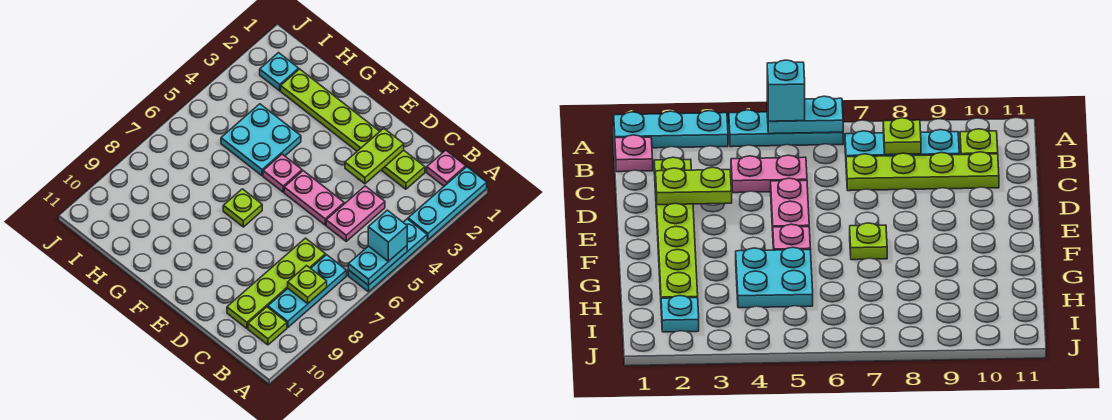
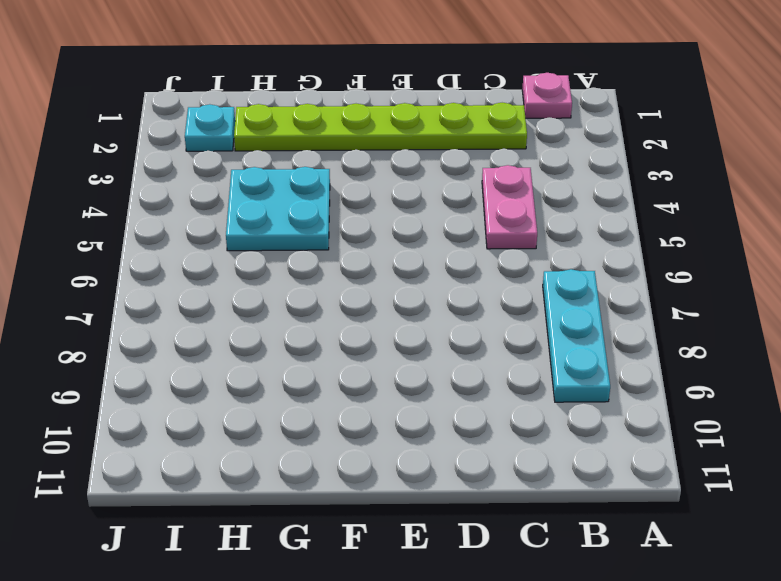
none -> cyan 1x3 plate [408,167,487,240]
none -> cyan 1x3 plate [348,219,427,292]
none -> lime 1x1 plate [248,307,287,345]

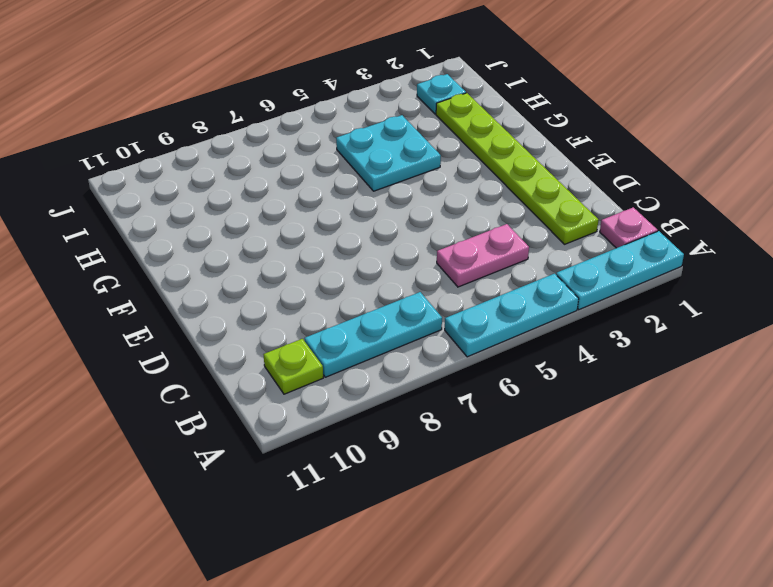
none -> lime 1x4 plate [227,238,325,328]
none -> pink 1x2 plate [284,171,344,225]
none -> pink 1x1 plate [263,154,302,192]

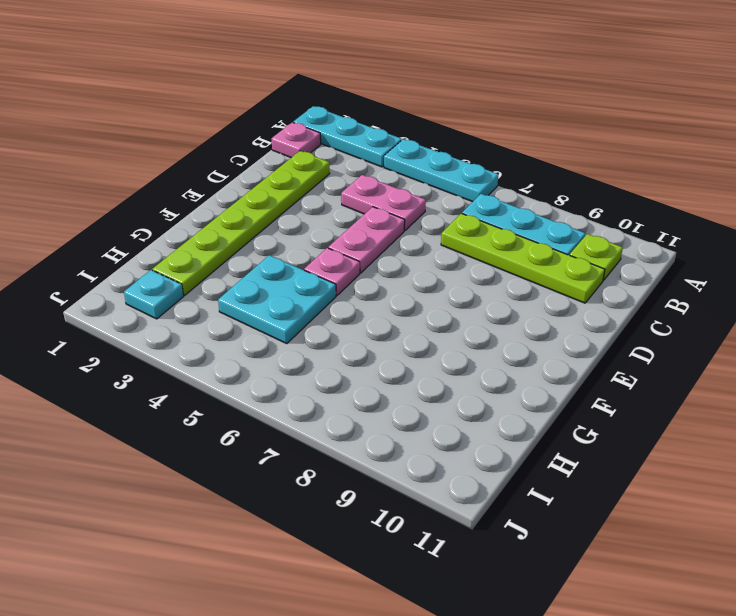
none -> lime 1x1 plate [223,189,262,227]
none -> cyan 1x2 plate [348,246,407,286]
none -> lime 1x1 plate [288,266,327,303]

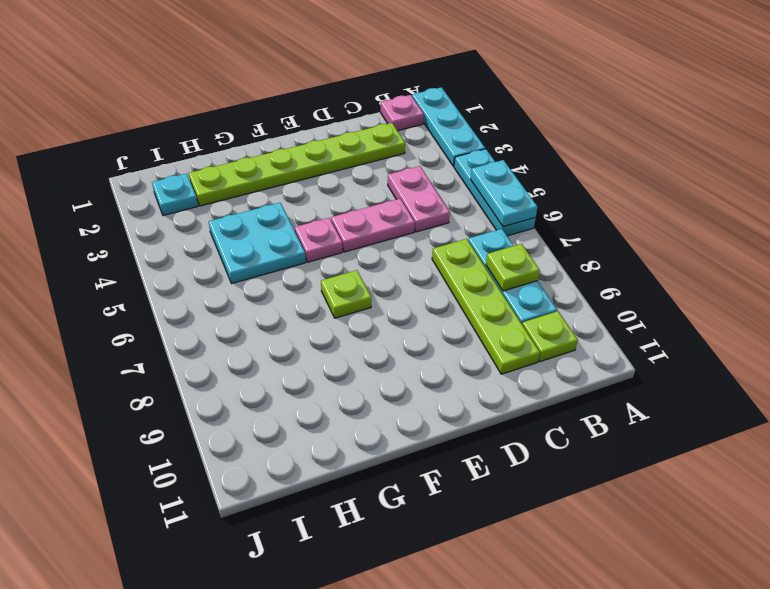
none -> lime 1x2 plate [345,128,404,184]
none -> cyan 1x1 brick [368,210,407,262]

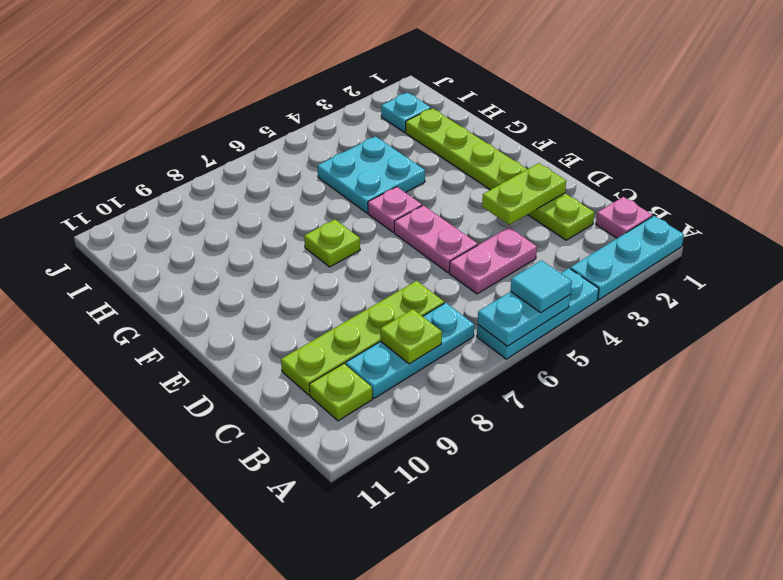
cyan 1x1 tile [511,260,572,313] -> cyan 1x1 brick [368,210,407,262]

